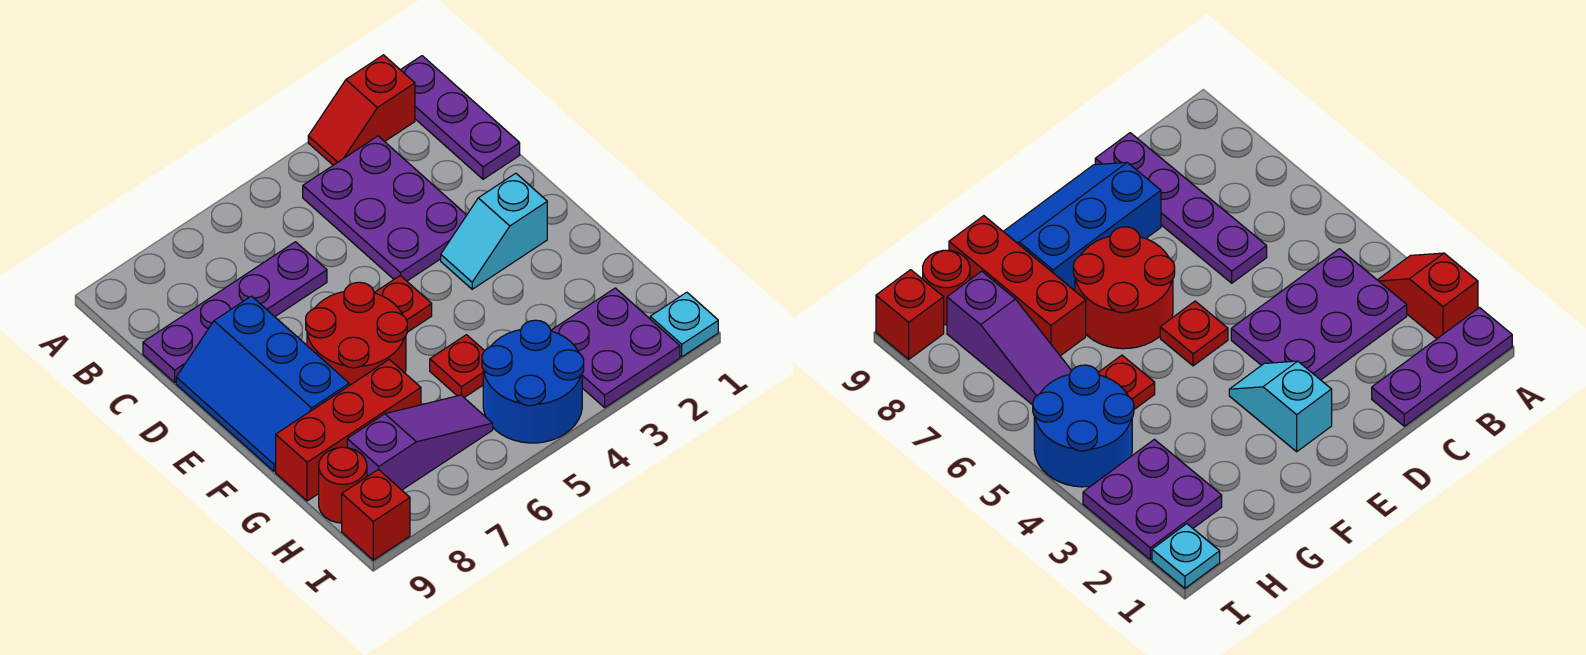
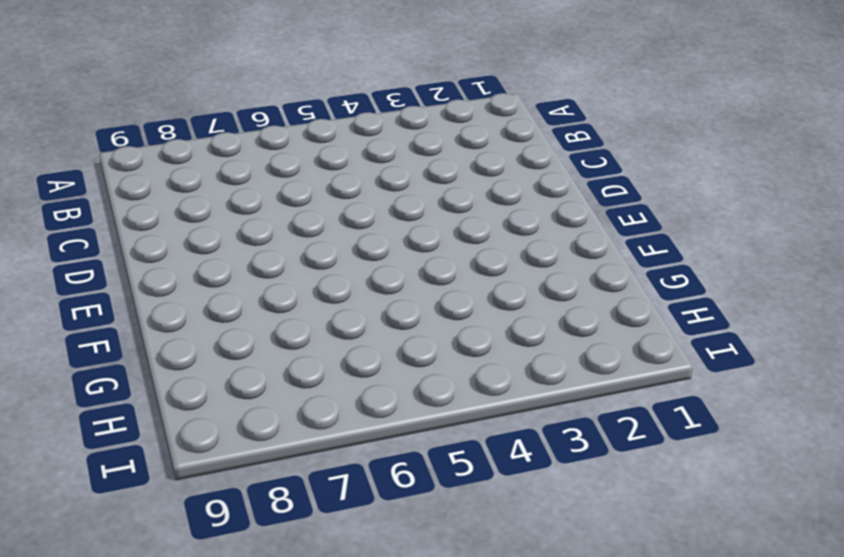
none -> purple 1x3 plate [401,56,520,179]
none -> red 1x2 slope [308,55,415,165]
none -> purple 2x3 plate [303,136,467,281]

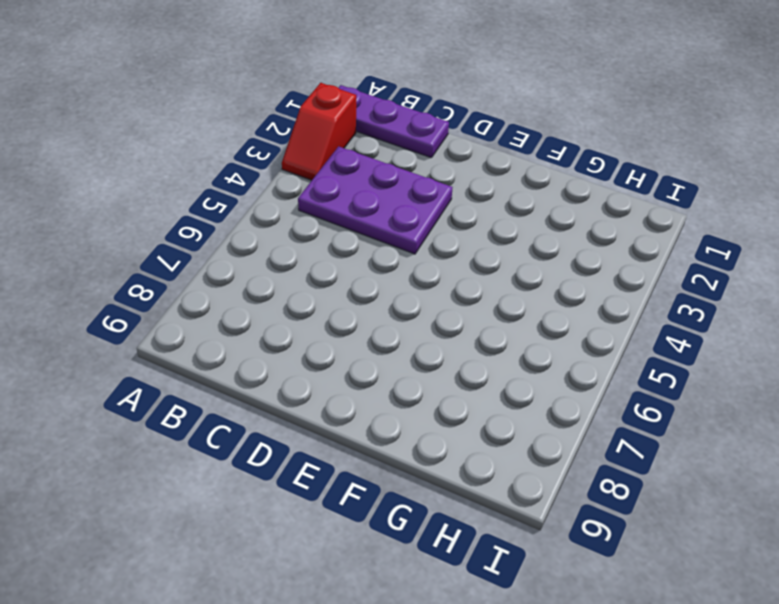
none -> purple 1x4 plate [143,242,327,382]
none -> blue 2x3 slope [176,296,349,471]
none -> cyan 1x2 slope [441,173,547,289]

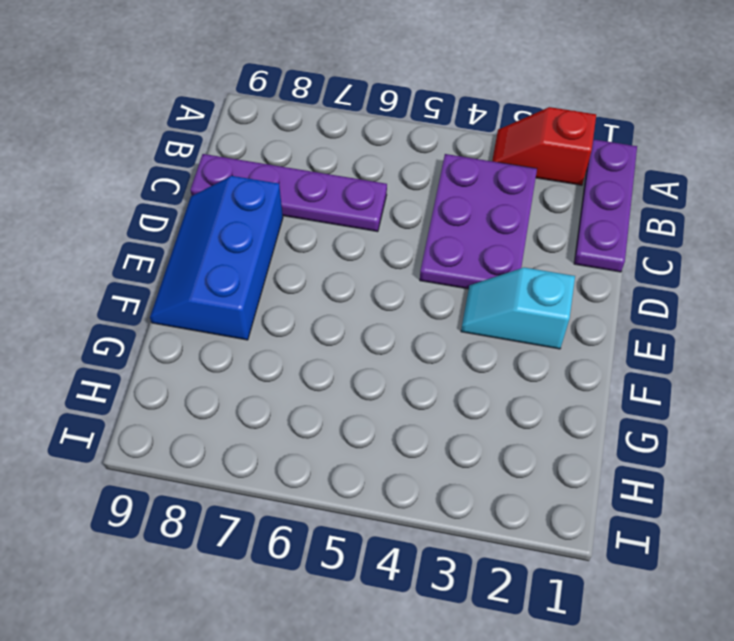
none -> red 1x1 plate [374,276,432,332]
none -> red 2x2 round brick [306,282,407,385]
none -> red 1x1 plate [430,335,484,397]

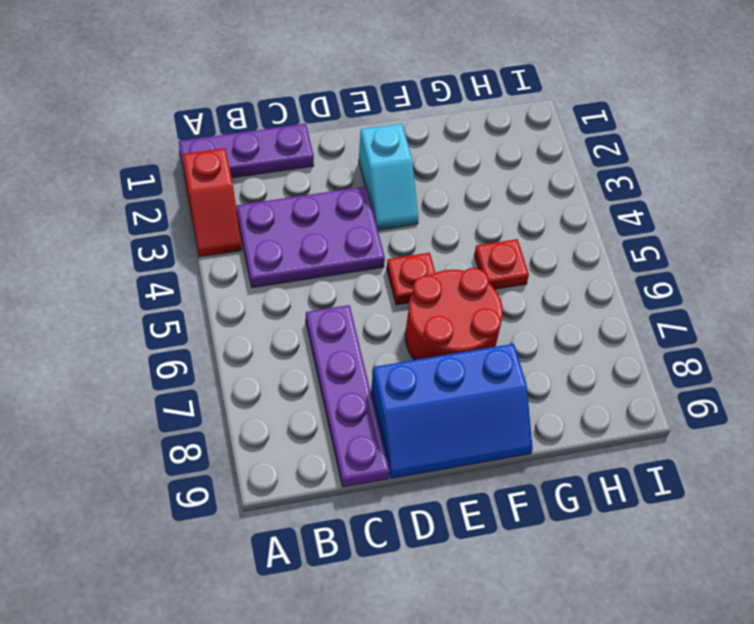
none -> red 1x3 brick [276,359,421,501]
none -> purple 2x2 plate [551,288,680,407]
none -> blue 2x2 round brick [482,320,584,443]

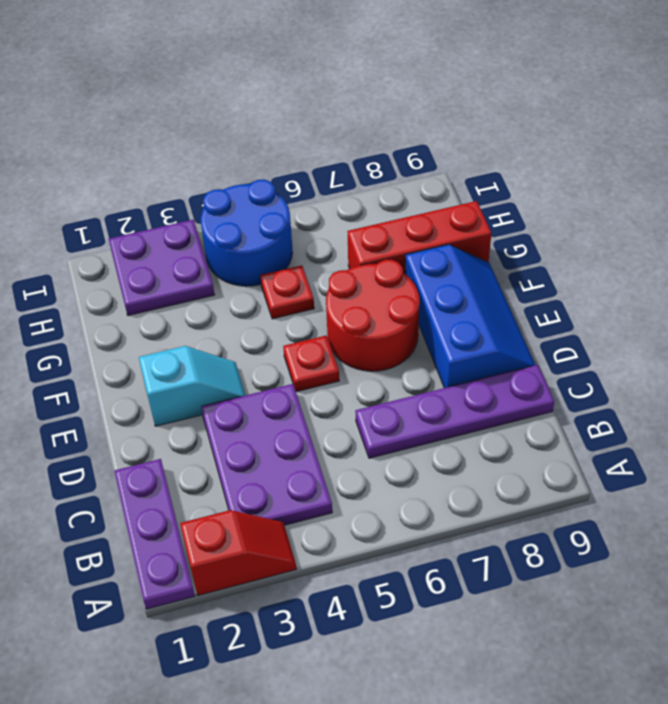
none -> purple 1x3 slope [347,395,493,490]
none -> red 1x1 round brick [319,447,367,523]
none -> cyan 1x1 plate [650,292,718,357]

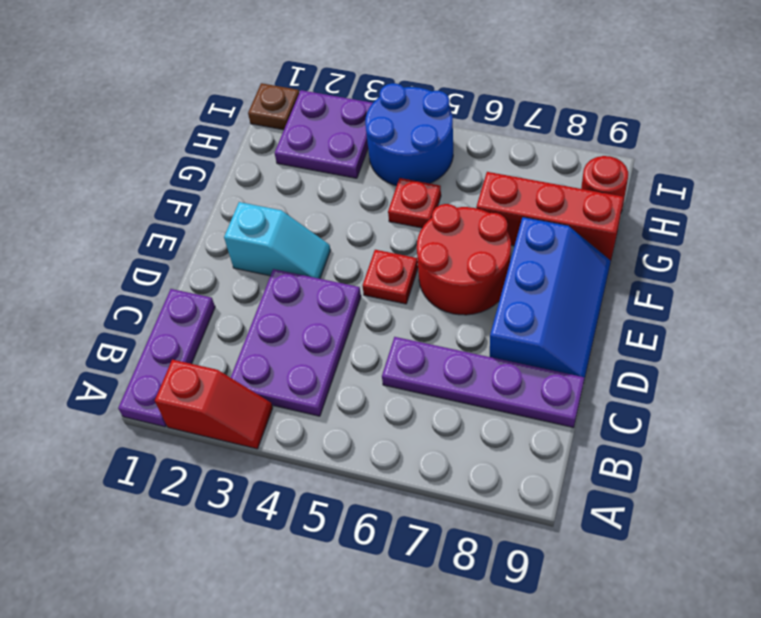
brown 1x1 plate [248,83,299,130] -> cyan 1x1 plate [650,292,718,357]
none -> purple 1x3 slope [347,395,493,490]
none -> red 1x1 brick [342,469,410,560]

